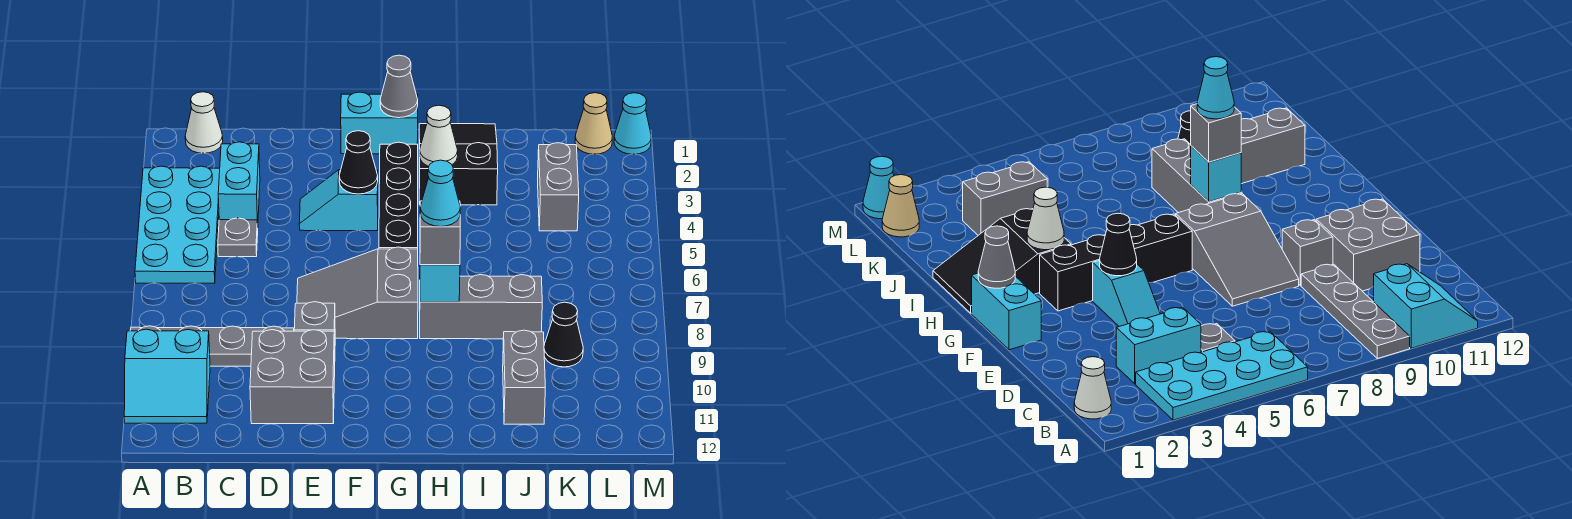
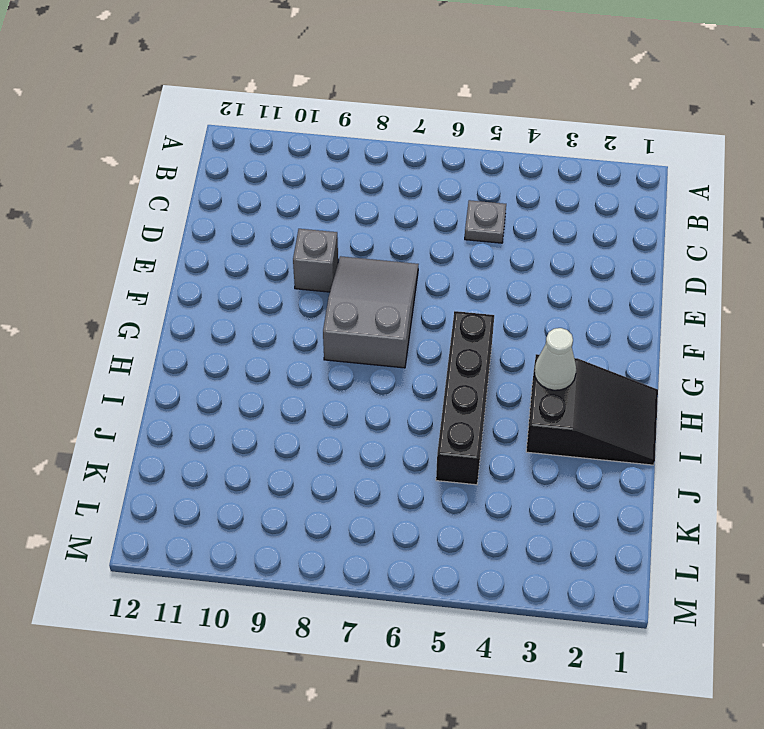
black 1x4 brick [436,311,494,485] -> black 1x4 brick turned to [379,142,418,249]
none -> cyan 2x4 plate [135,166,220,283]
none -> grey 1x4 plate [130,326,294,366]
none -> cyan 2x2 slope [124,329,210,423]

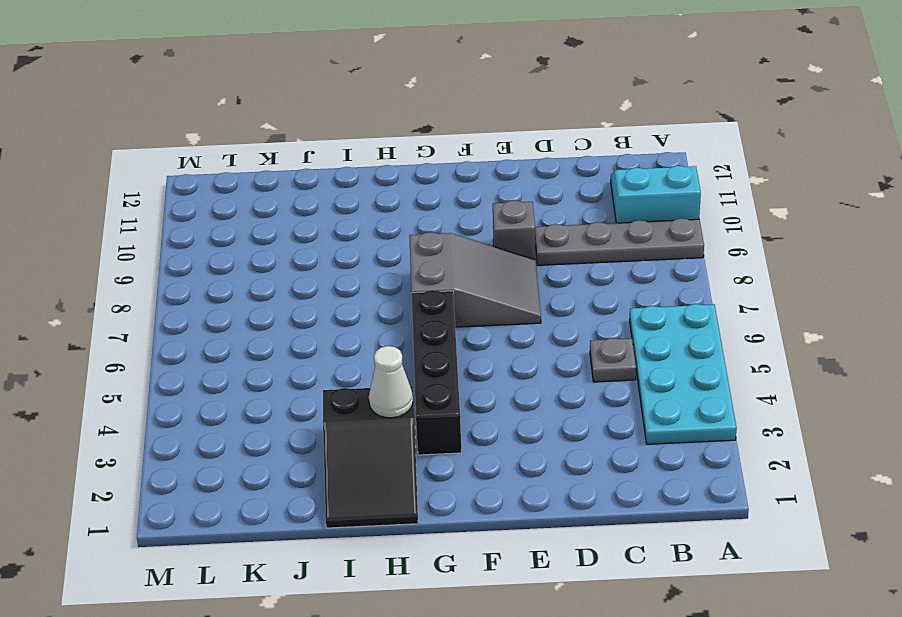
none -> white 1x1 cone [185,92,223,153]
none -> cyan 1x2 brick [218,142,260,225]
none -> grey 2x2 brick [250,330,335,424]

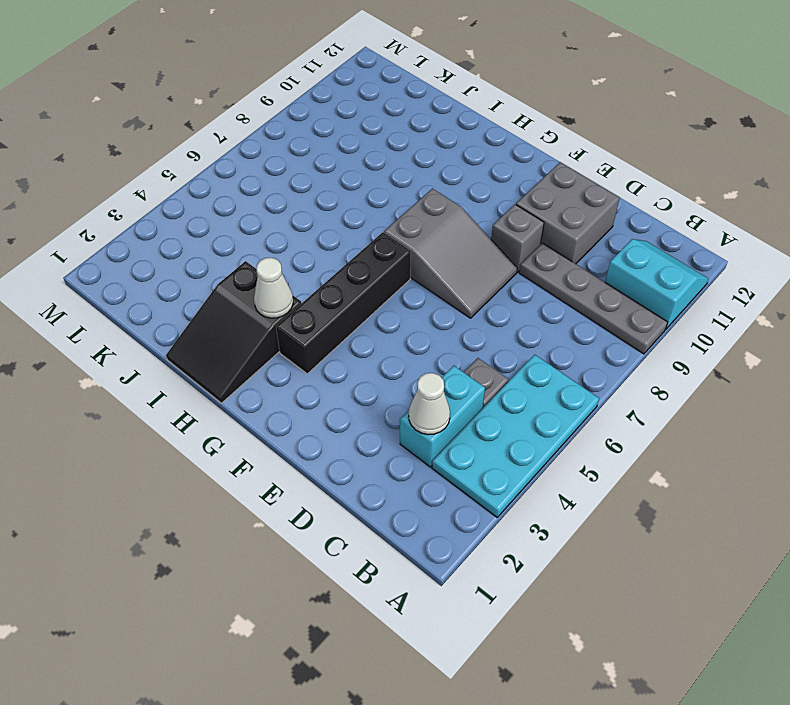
white 1x1 cone [409,373,450,435] -> white 1x1 cone moved to [185,92,223,153]
none -> cyan 1x2 slope [299,170,378,231]
none -> cyan 1x2 brick [341,92,418,154]
none -> grey 1x3 brick [420,275,542,339]

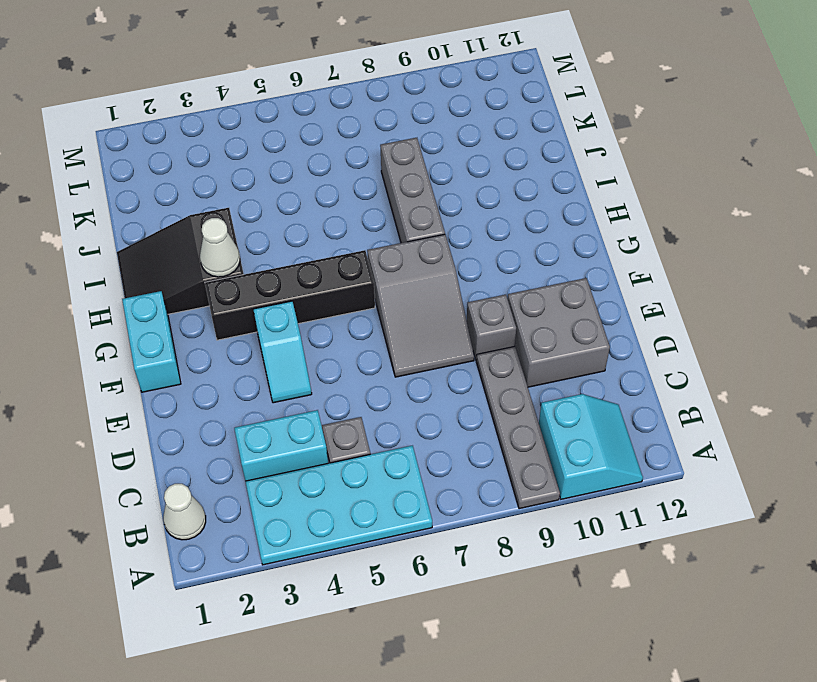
none -> grey 1x2 brick [503,330,545,424]
none -> grey 1x2 brick [538,143,579,231]
none -> black 1x1 cone [544,302,583,367]

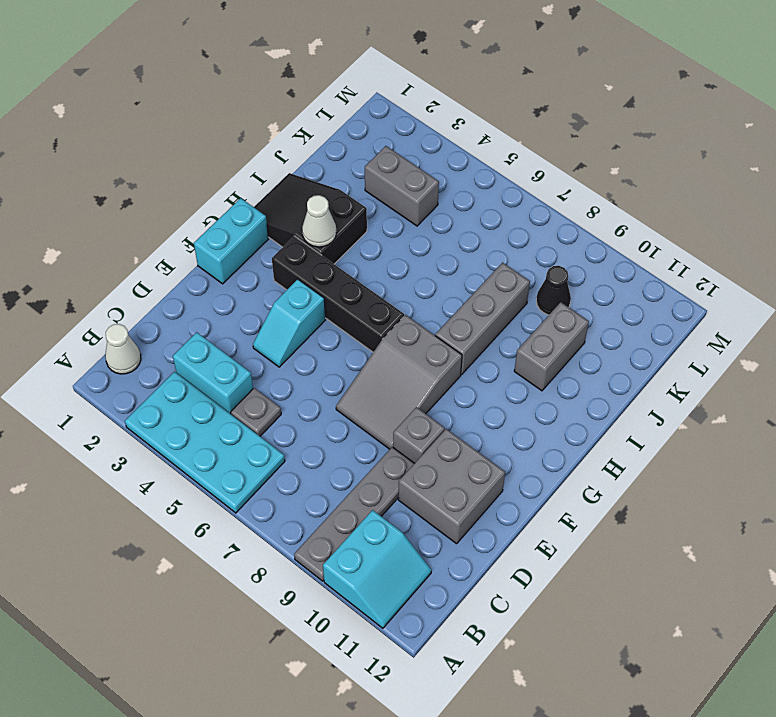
grey 1x2 brick [514,302,589,391] -> grey 1x2 brick turned to [503,330,545,424]
none -> tan 1x1 cone [575,93,612,154]
none -> cyan 1x1 cone [614,93,651,154]
none -> black 1x1 cone [339,131,378,194]

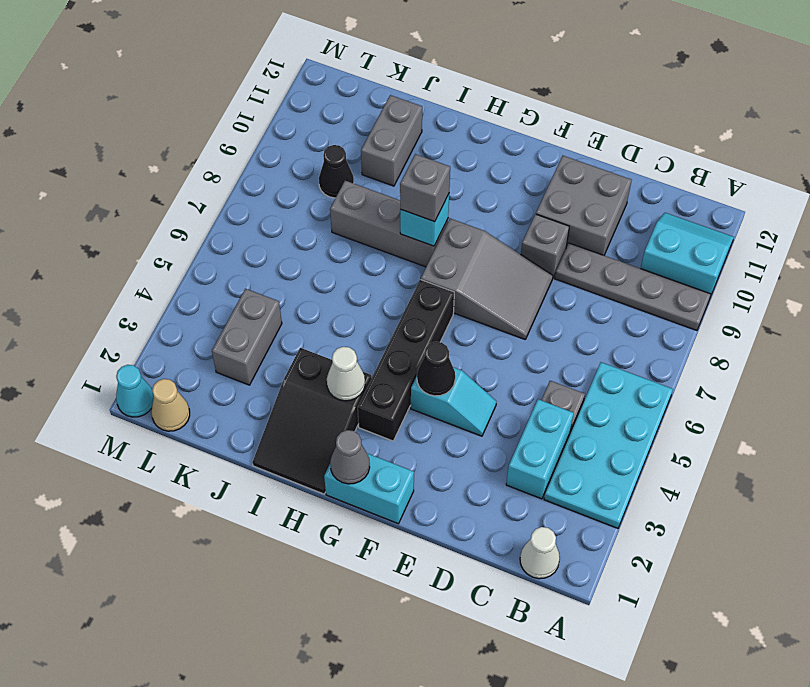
none -> cyan 1x1 cone [420,160,460,227]

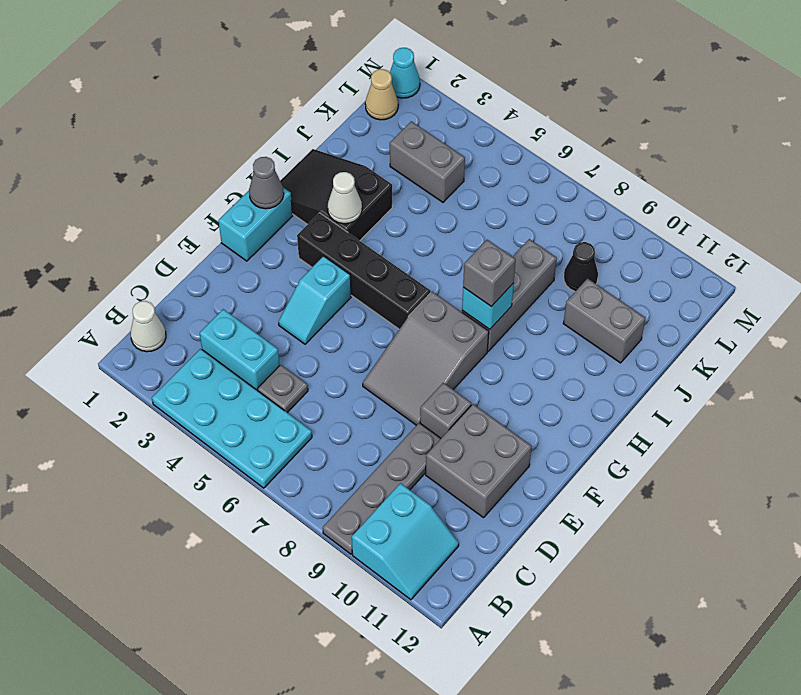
none -> black 1x1 cone [339,131,378,194]
none -> cyan 1x1 cone [420,160,460,227]

